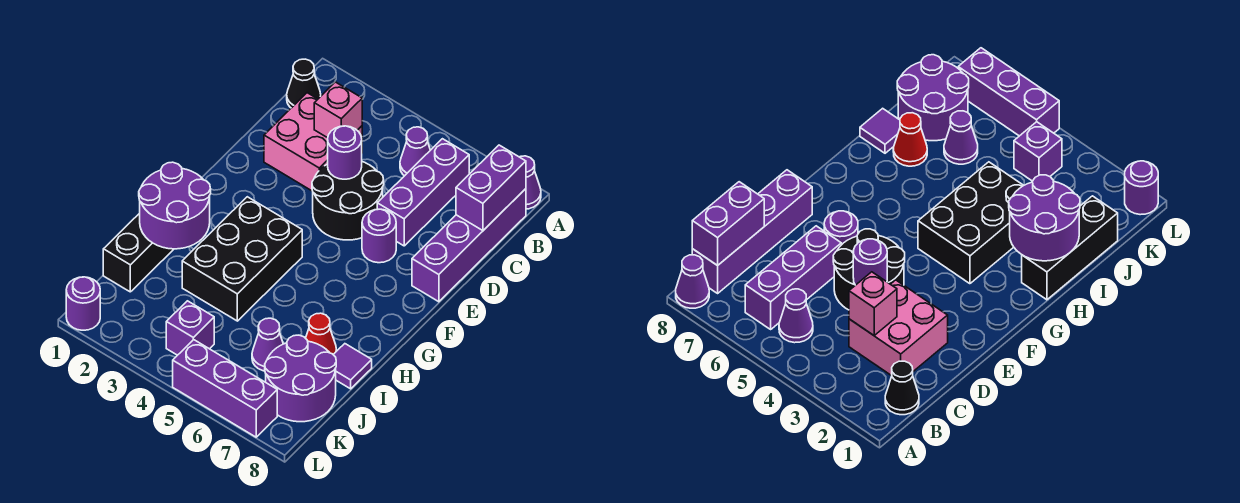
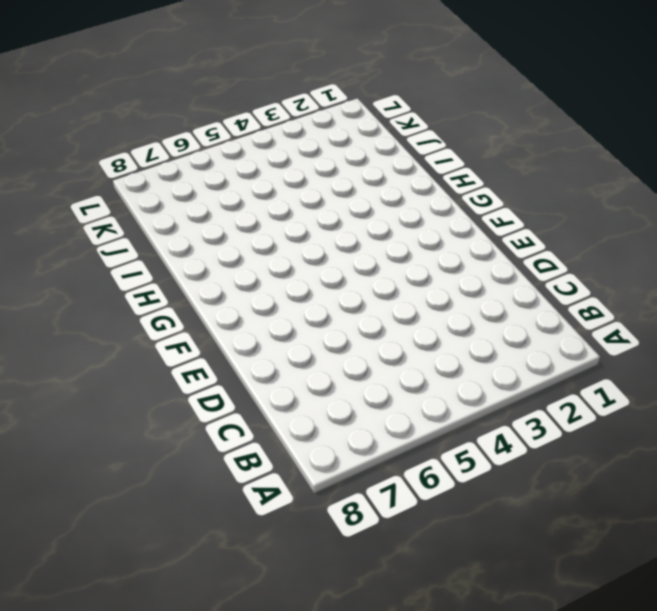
none -> purple 1x1 cone [520,156,541,209]
none -> black 1x1 cone [287,59,321,108]
none -> purple 1x1 cone [400,127,430,176]

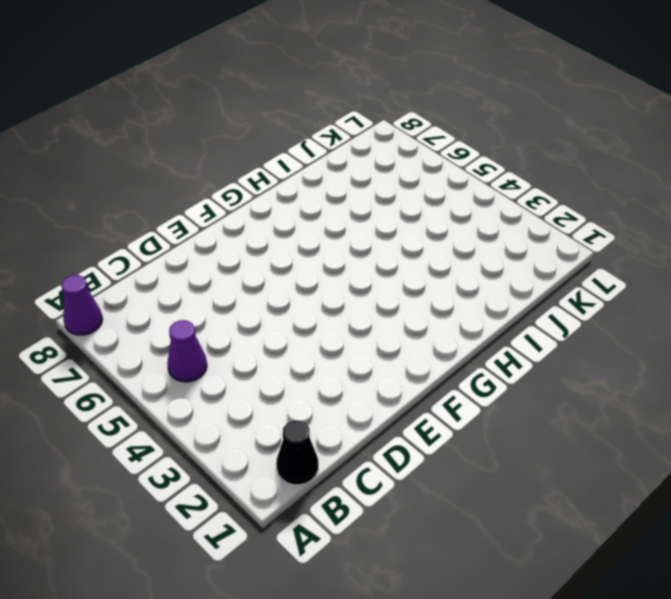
none -> purple 1x3 brick [377,139,469,246]
none -> purple 1x4 brick [412,189,526,302]
none -> pink 2x2 brick [264,93,362,191]

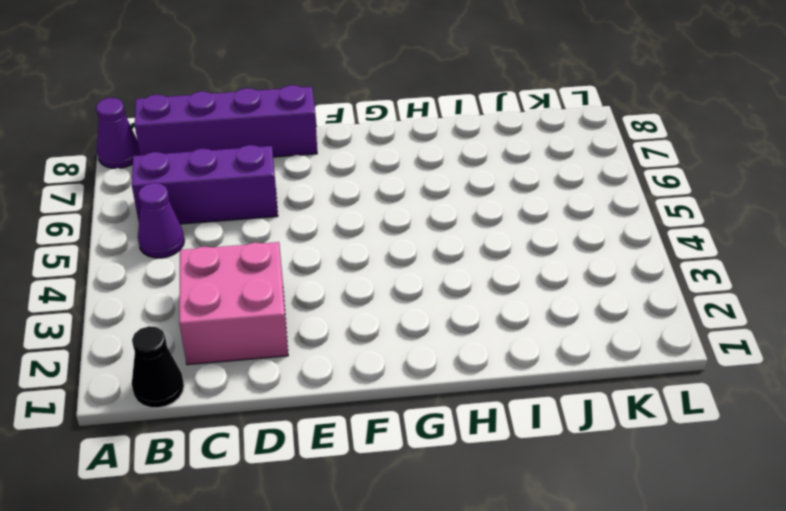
none -> black 2x2 round brick [312,162,384,240]
none -> purple 1x1 round brick [362,209,396,263]
none -> black 2x3 brick [182,197,302,321]

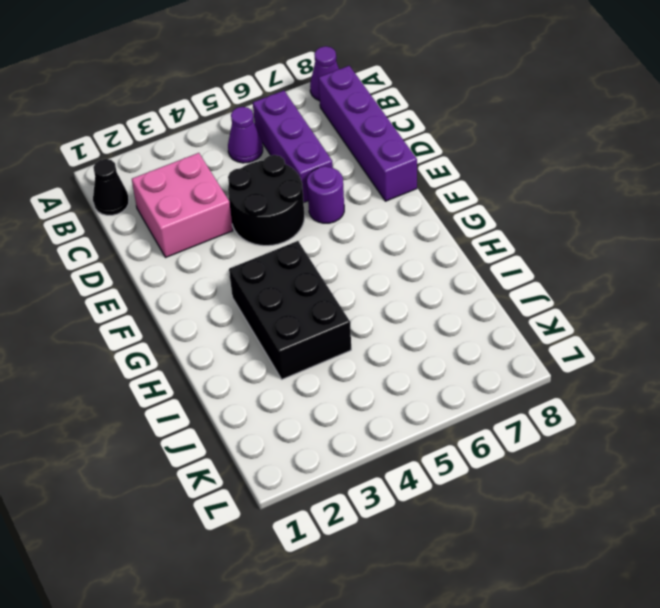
none -> black 1x3 brick [103,213,174,292]
none -> red 1x1 cone [306,313,336,354]
none -> purple 1x1 tile [333,344,372,389]

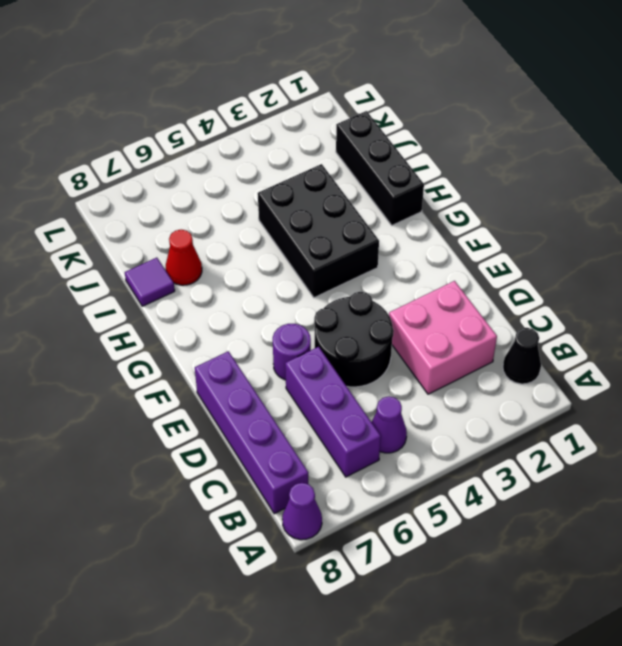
none -> purple 1x1 cone [252,318,283,371]
none -> purple 2x2 round brick [265,335,336,422]
none -> purple 1x1 brick [166,301,214,355]

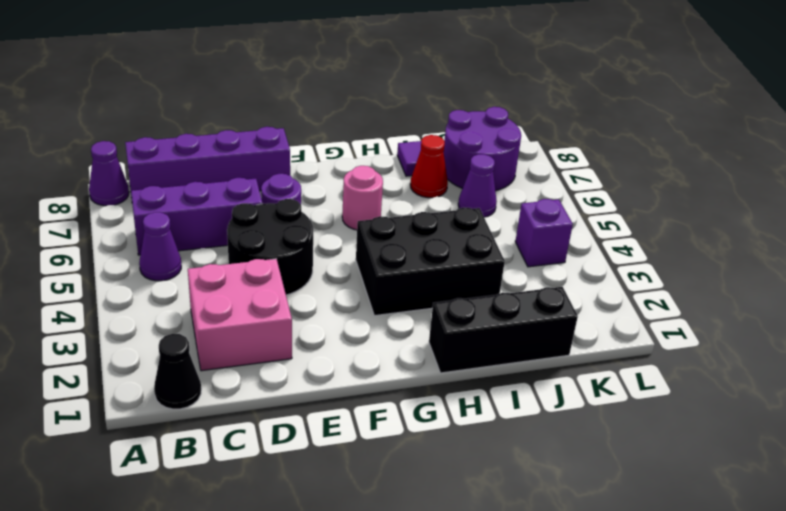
pink 1x1 round brick [342,166,383,230] -> none
none -> purple 1x1 round brick [66,277,100,330]
none -> purple 1x3 brick [173,340,277,437]
none -> purple 1x2 brick [456,145,526,231]

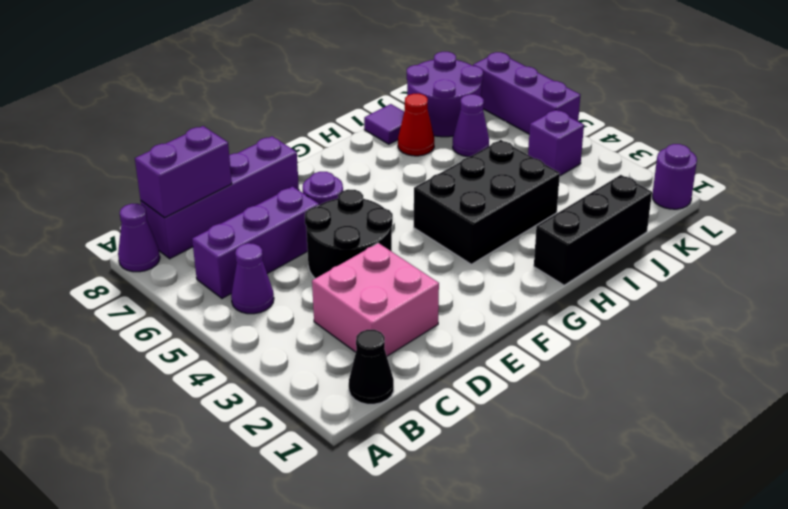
none -> pink 1x1 brick [314,82,362,138]
none -> purple 1x1 round brick [328,126,362,179]
none -> purple 2x2 round brick [139,162,211,249]

